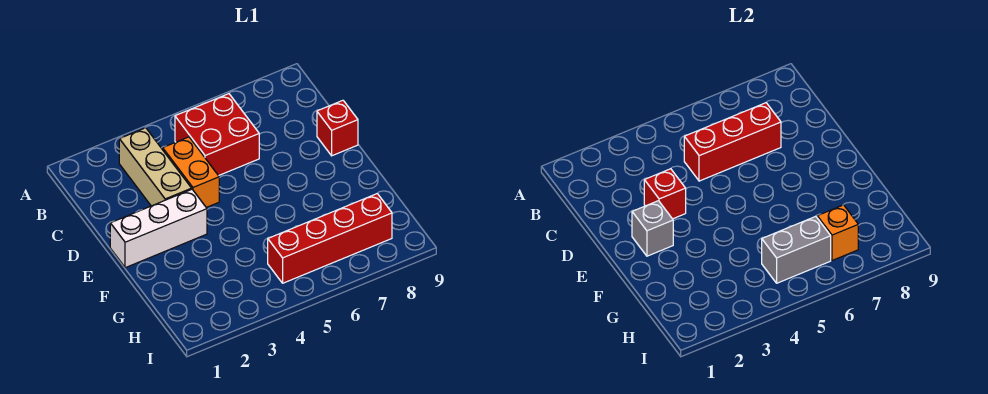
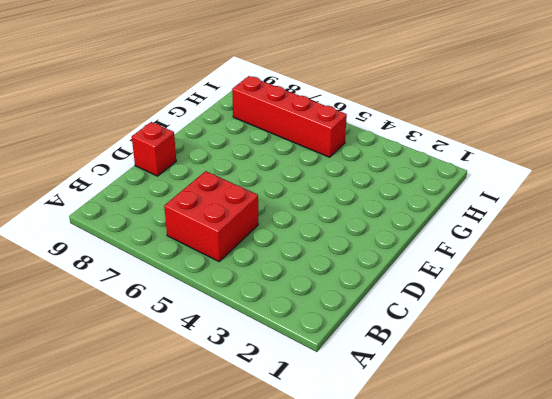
none -> tan 1x3 brick [119,128,192,206]
none -> orange 1x2 brick [163,137,219,207]

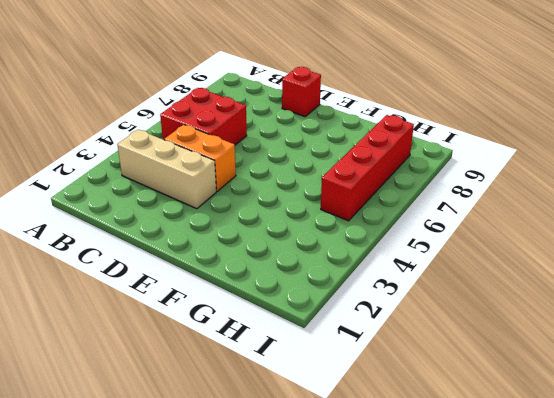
none -> white 1x3 brick [110,189,207,268]
none -> red 1x3 brick [684,103,781,181]

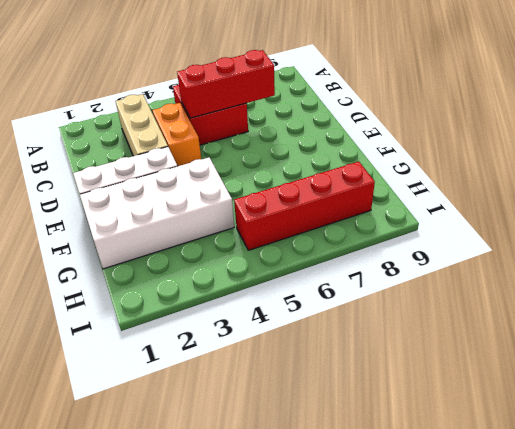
white 2x4 brick [80,158,234,269] -> none
none -> red 1x1 brick [317,100,358,156]
none -> red 1x1 brick [644,169,686,219]

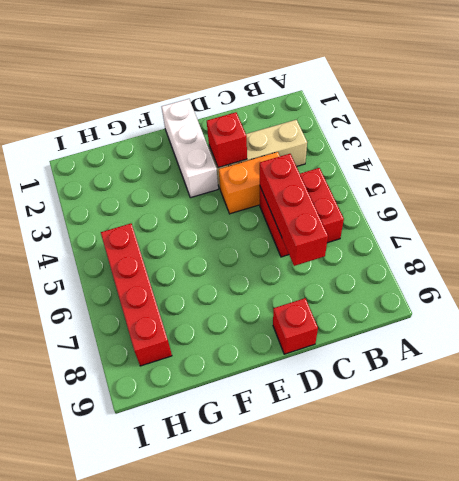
none -> grey 1x1 brick [632,201,673,256]
none -> grey 1x2 brick [762,216,831,283]

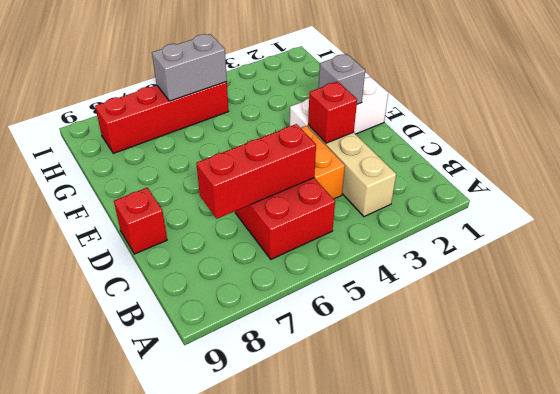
none -> orange 1x1 brick [817,205,858,260]

